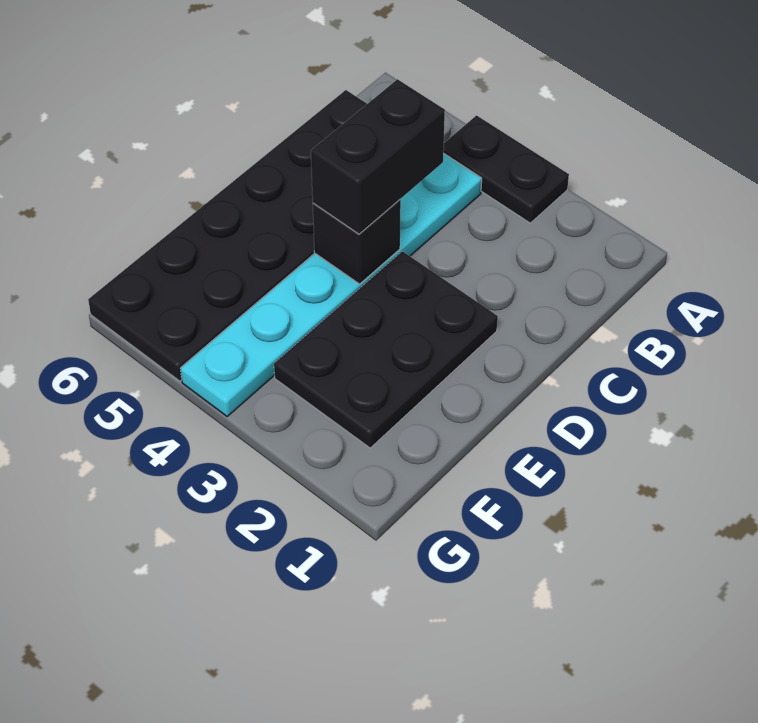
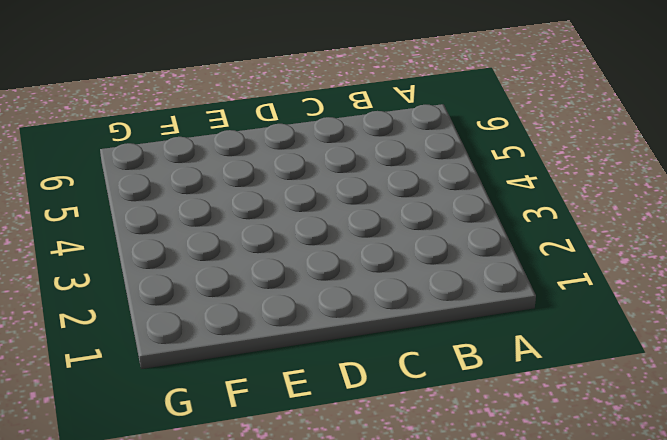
none -> black 1x2 plate [443,115,569,223]
none -> cyan 1x6 plate [180,153,482,417]

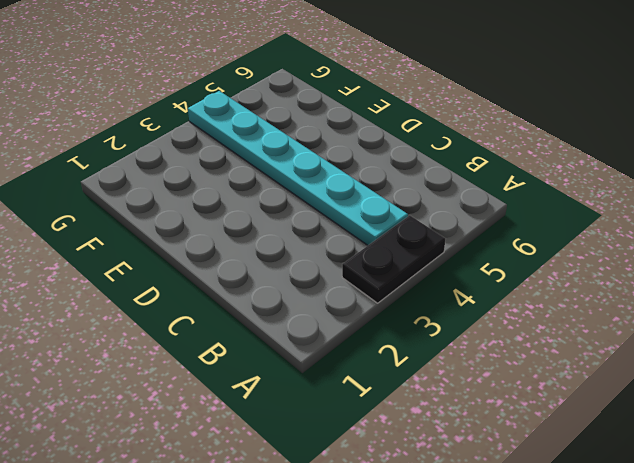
none -> black 2x6 plate [88,90,367,381]
none -> black 2x3 plate [274,251,498,448]

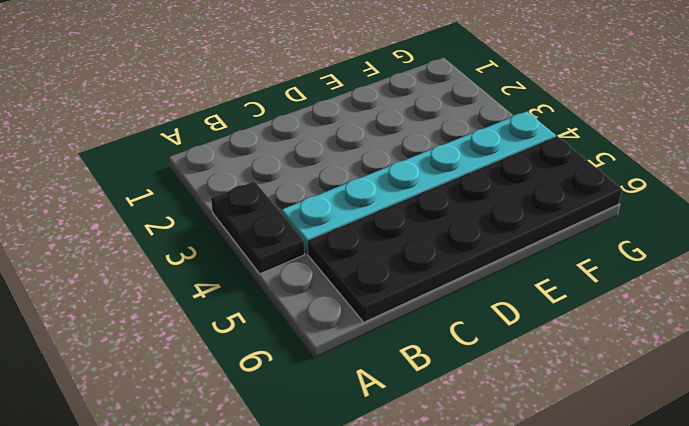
none -> black 2x3 plate [274,251,498,448]
none -> black 1x1 brick [313,200,401,284]

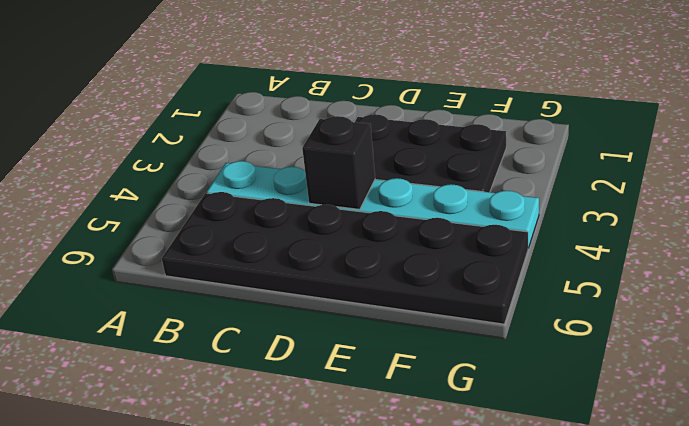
none -> black 1x2 plate [443,115,569,223]
none -> black 1x2 brick [311,79,445,234]

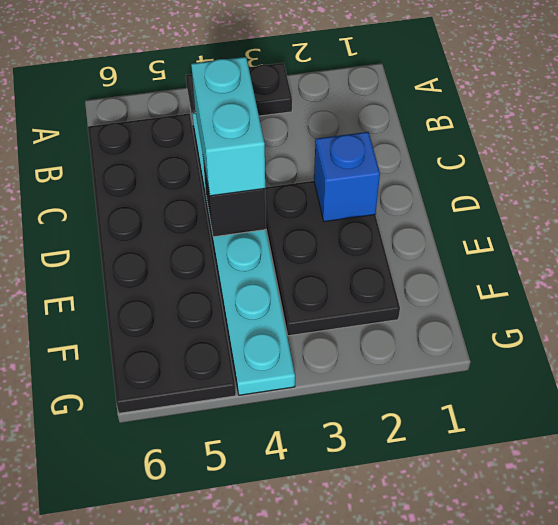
cyan 1x2 brick [191,57,265,196] -> black 1x2 brick [311,79,445,234]
blue 1x1 brick [314,132,380,222] -> none

